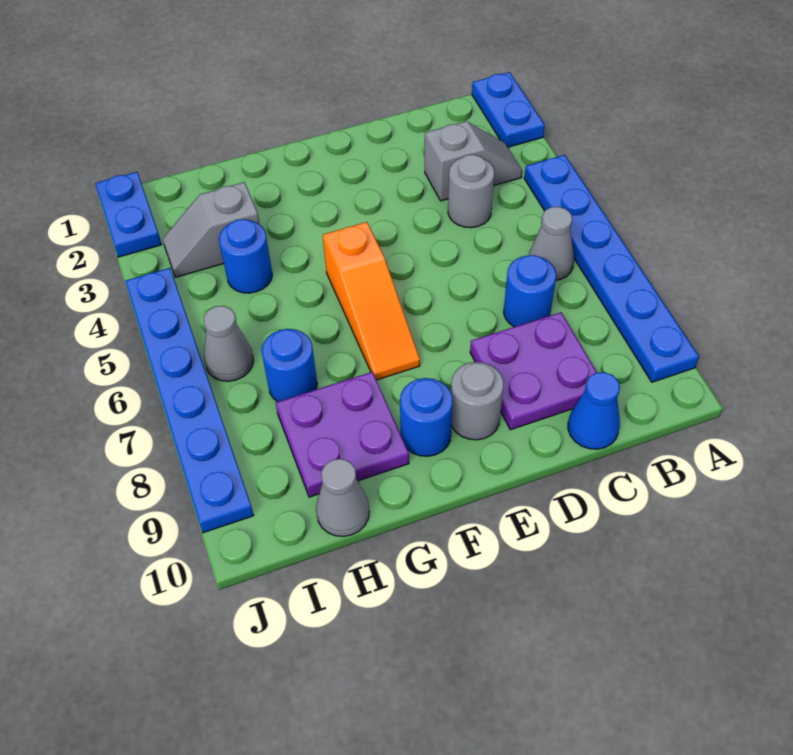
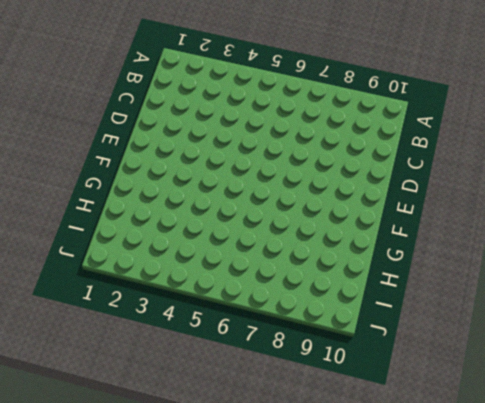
none -> blue 1x2 plate [472,72,545,147]
none -> blue 1x6 plate [524,155,699,382]
none -> grey 1x2 slope [425,121,522,201]

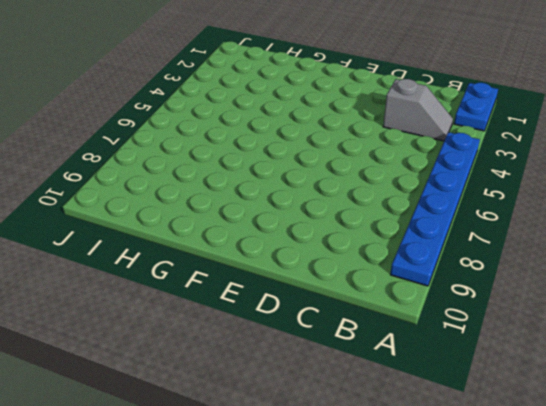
none -> grey 1x1 cone [529,207,574,280]
none -> grey 1x1 round brick [448,155,494,228]
none -> blue 1x1 round brick [504,255,556,327]

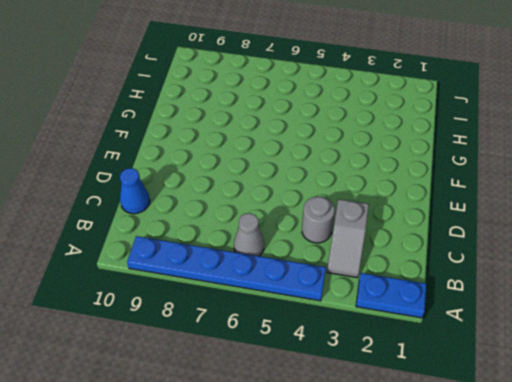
none -> blue 1x1 round brick [504,255,556,327]
none -> purple 2x2 plate [470,312,597,430]
none -> grey 1x1 round brick [451,362,504,440]

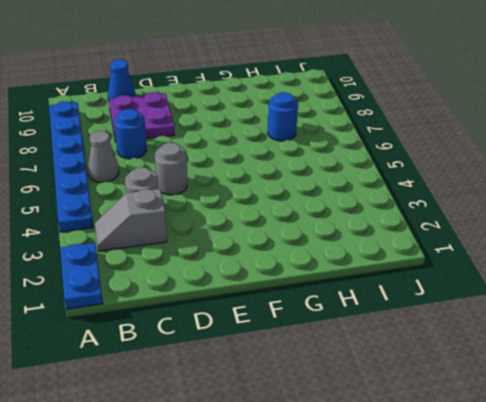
grey 1x1 round brick [155,143,187,195] -> grey 1x1 round brick moved to [451,362,504,440]
none -> orange 1x3 slope [323,222,420,380]
none -> blue 1x1 round brick [400,378,453,456]
none -> purple 2x2 plate [276,372,409,497]

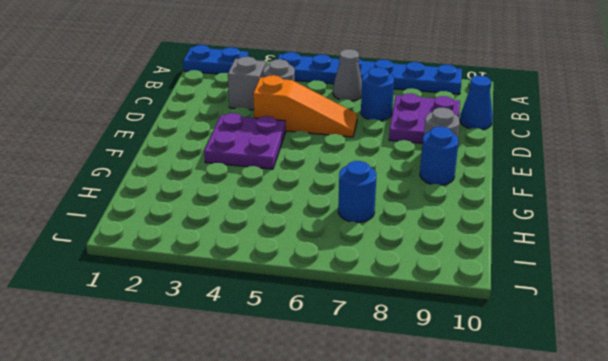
orange 1x3 slope [253,75,357,137] -> orange 1x3 slope moved to [323,222,420,380]
purple 2x2 plate [204,113,286,169] -> purple 2x2 plate moved to [276,372,409,497]
none -> grey 1x2 slope [163,182,259,277]
none -> blue 1x1 round brick [219,219,272,293]
none -> grey 1x1 cone [316,459,369,537]

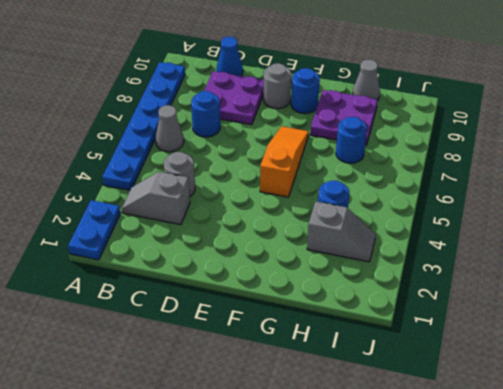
none -> grey 1x1 cone [204,306,254,381]
none -> blue 1x2 plate [95,172,162,257]
none -> blue 1x6 plate [125,268,254,533]

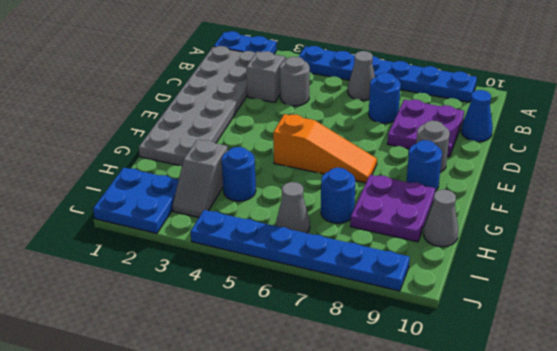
grey 2x6 plate [139,46,255,166] -> none
blue 2x2 plate [93,168,179,233] -> blue 1x2 plate [95,172,162,257]

